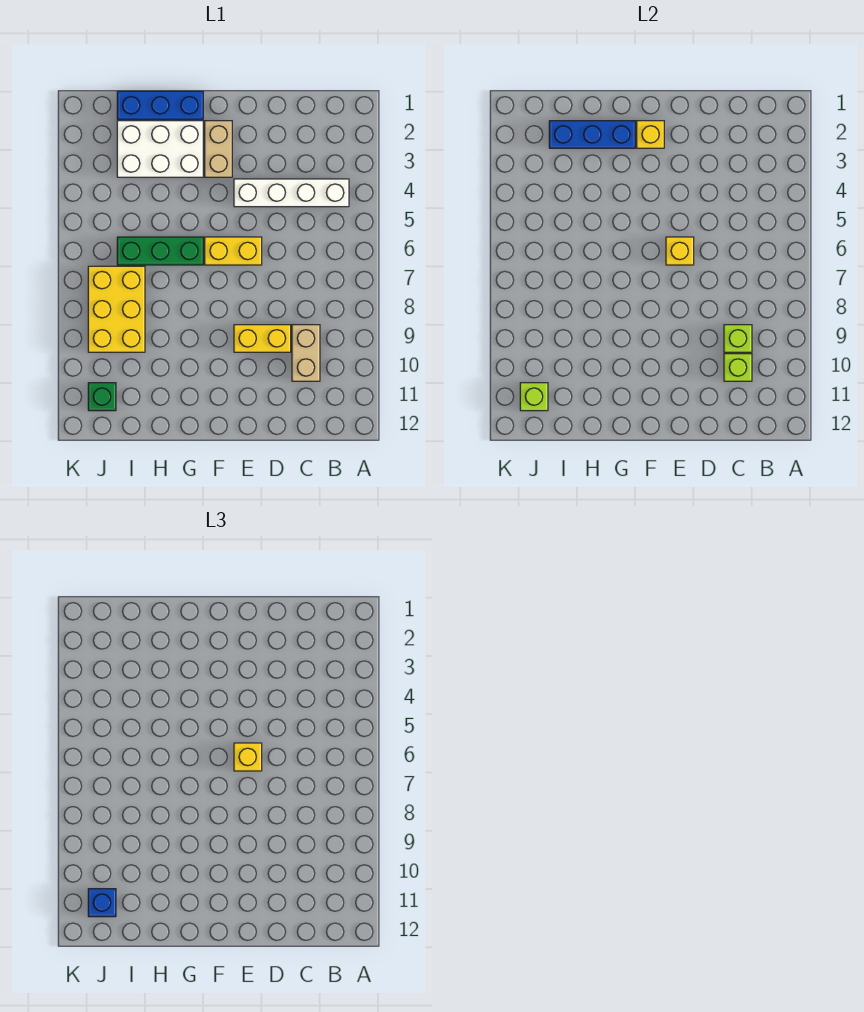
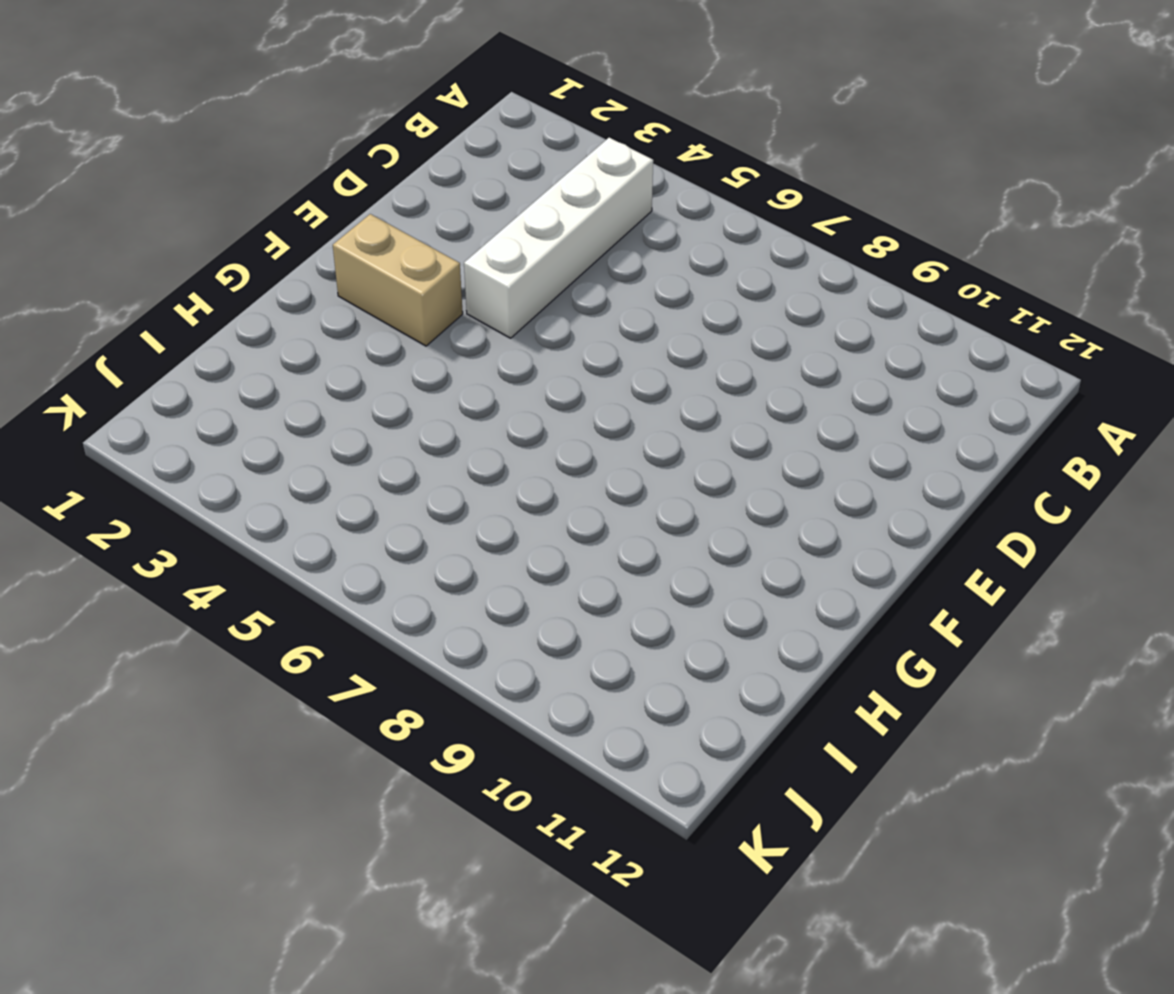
none -> tan 1x2 brick [292,325,320,381]
none -> yellow 1x2 brick [234,325,291,352]
none -> yellow 1x2 brick [205,237,262,265]

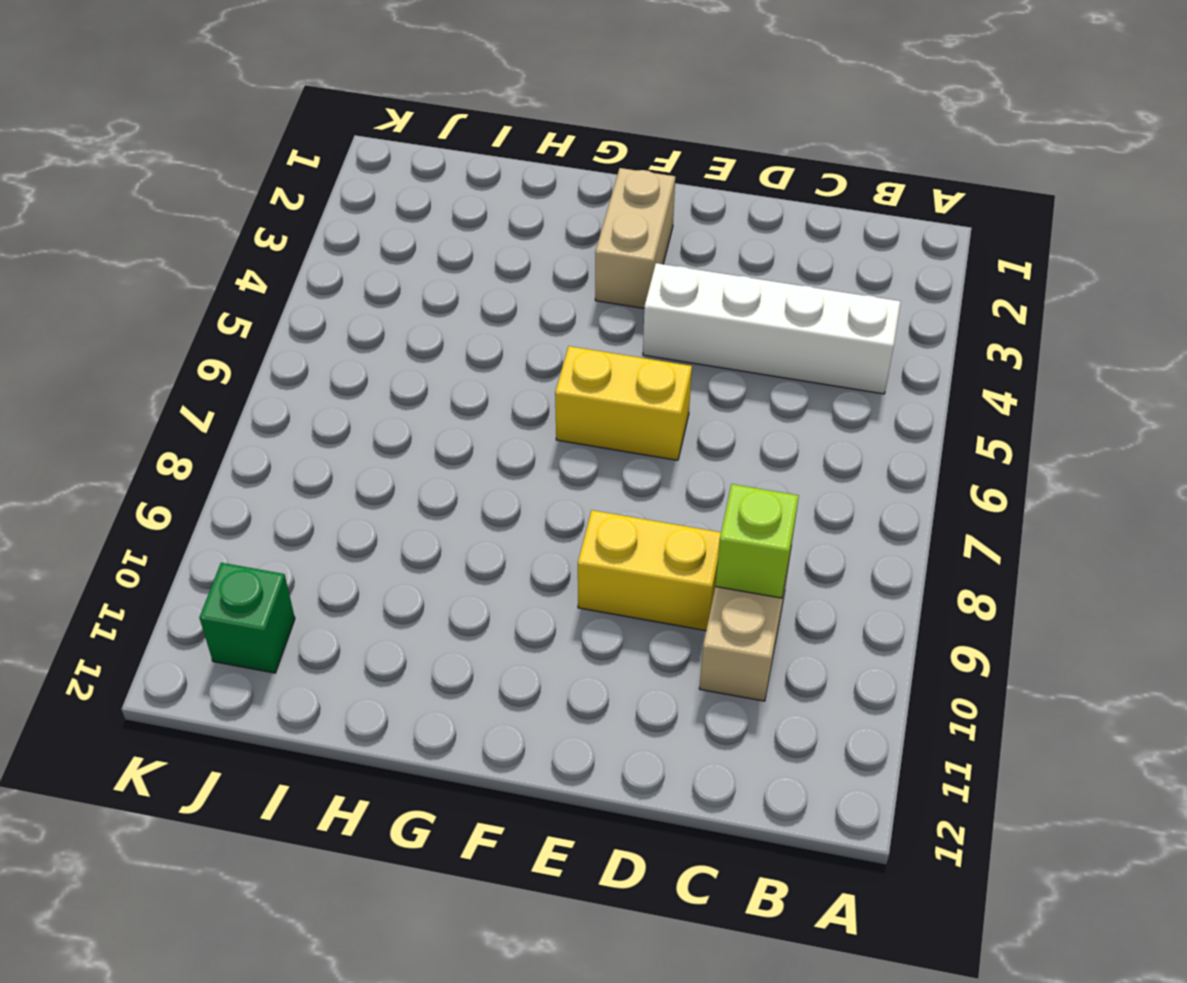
none -> blue 1x3 brick [117,91,203,119]
none -> white 2x3 brick [117,121,203,177]
none -> green 1x3 brick [117,237,203,265]

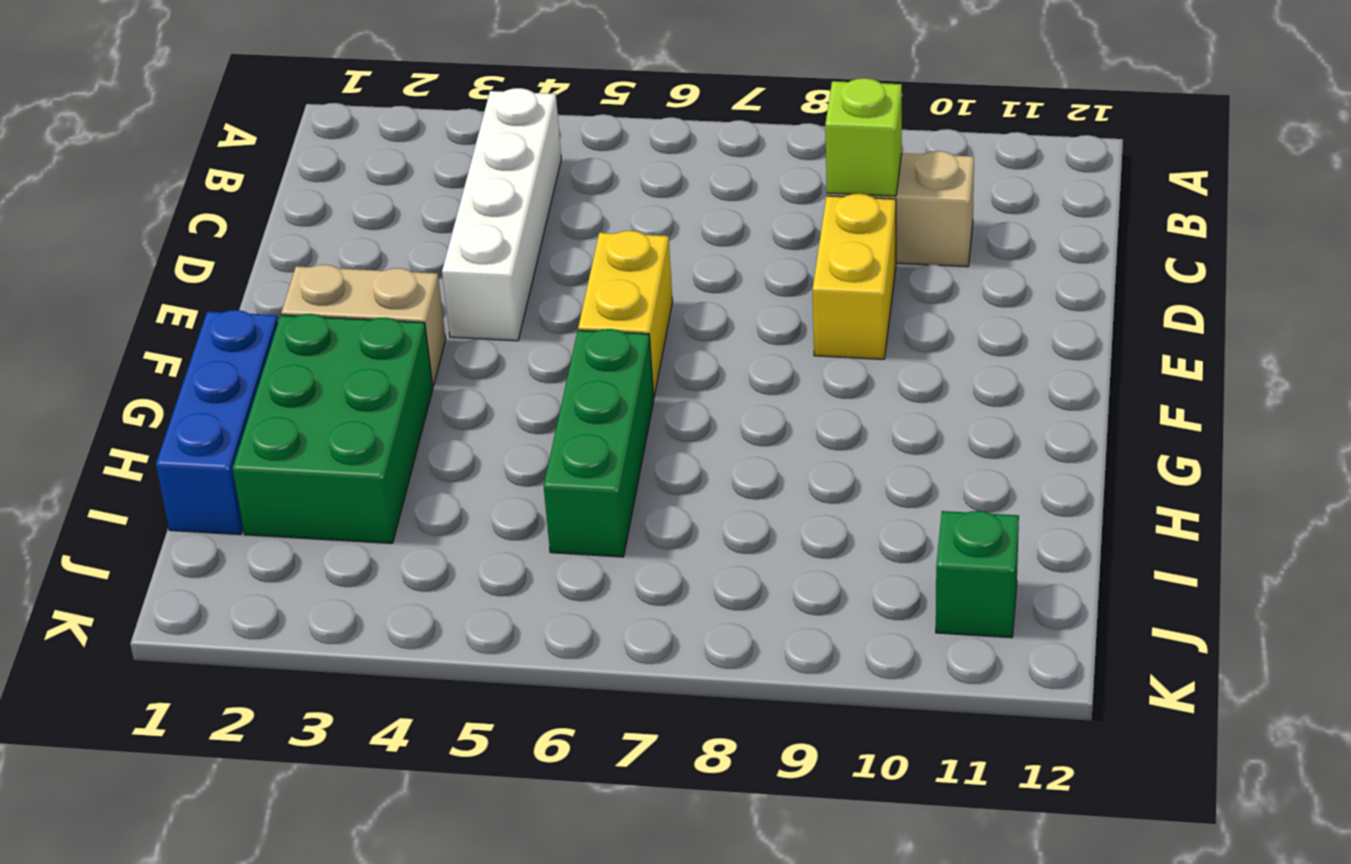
green 2x3 brick [233,314,433,543] -> white 2x3 brick [117,121,203,177]
none -> yellow 2x3 brick [88,266,145,352]
none -> lime 1x1 brick [724,354,752,381]
none -> yellow 1x1 brick [666,237,694,265]

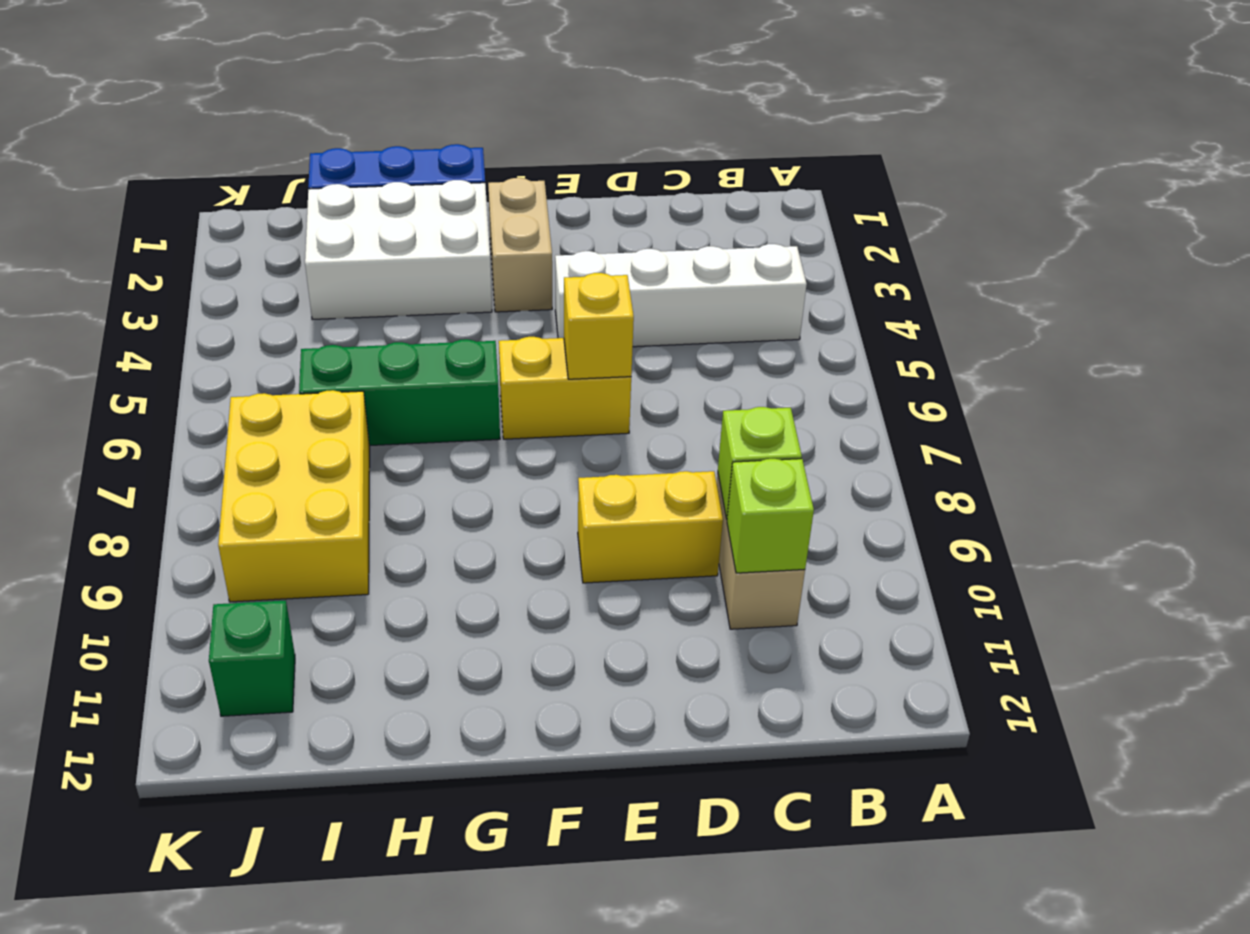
none -> yellow 1x1 brick [637,121,664,148]
none -> blue 1x3 brick [549,121,635,148]
none -> lime 1x1 brick [520,383,548,411]

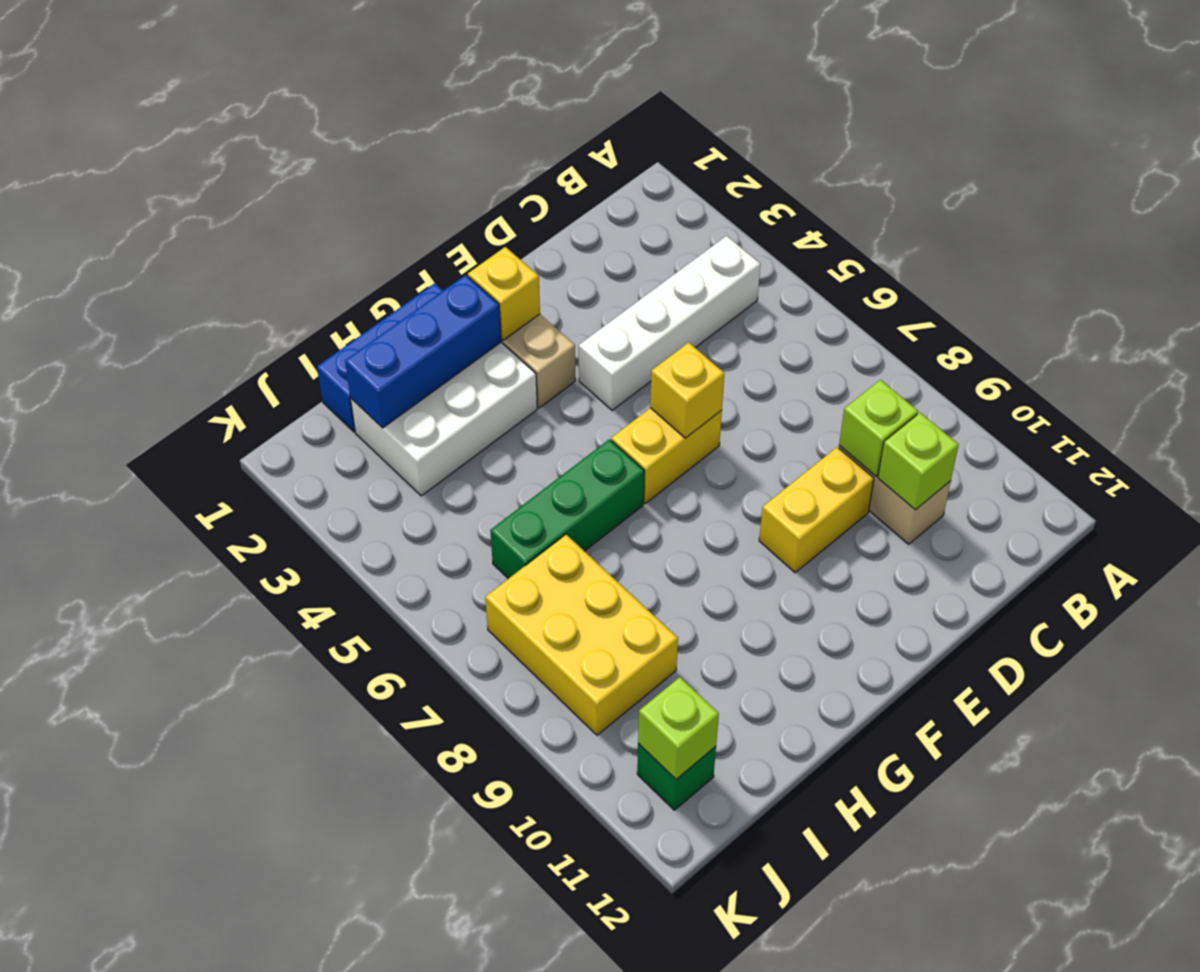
none -> yellow 1x1 brick [234,743,262,771]
none -> blue 1x1 brick [88,889,116,917]

